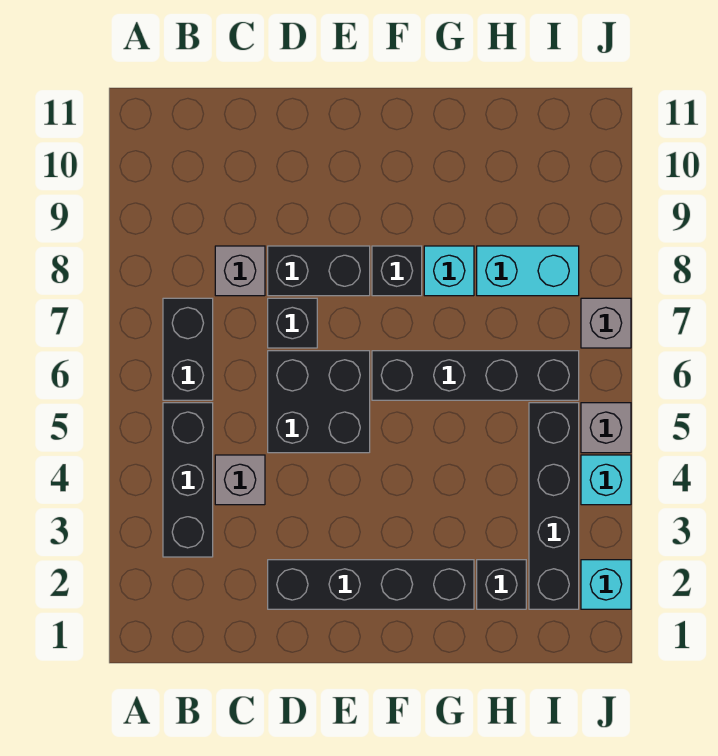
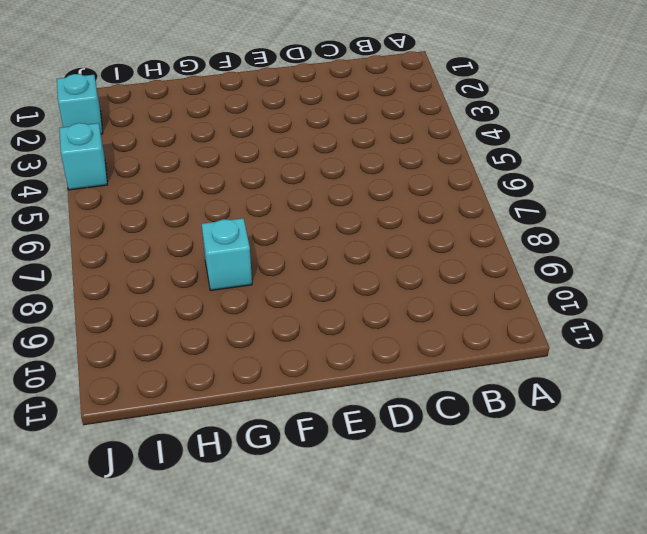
none -> black 1x3 brick [163,403,213,557]
none -> black 1x2 brick [163,298,213,400]
none -> grey 1x1 brick [215,455,265,505]

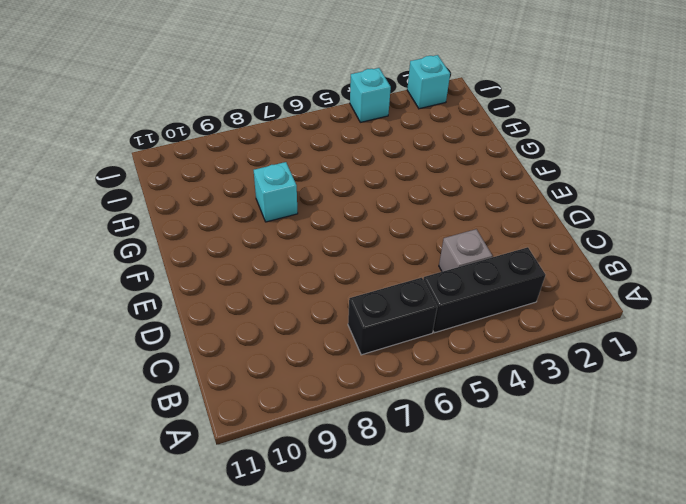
none -> grey 1x1 brick [215,246,265,296]
none -> black 1x4 brick [268,560,474,609]
none -> black 2x2 brick [268,351,370,453]

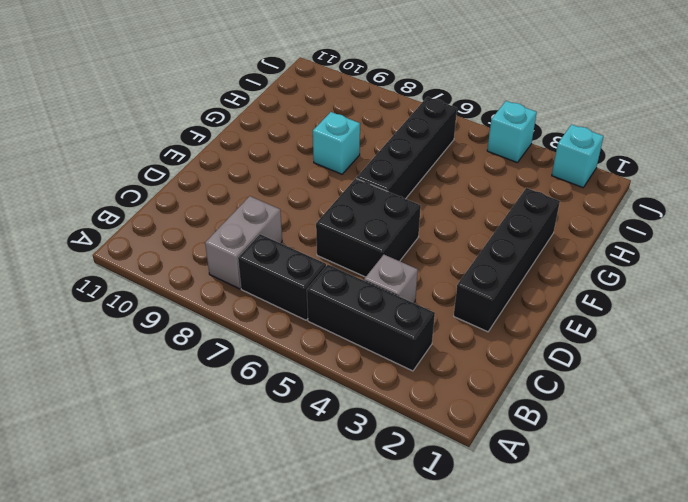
grey 1x2 brick [205,196,282,289] -> grey 1x1 brick [215,246,265,296]
none -> black 1x1 brick [268,298,317,348]
none -> black 1x2 brick [268,246,370,296]
none -> black 1x1 brick [372,246,422,296]

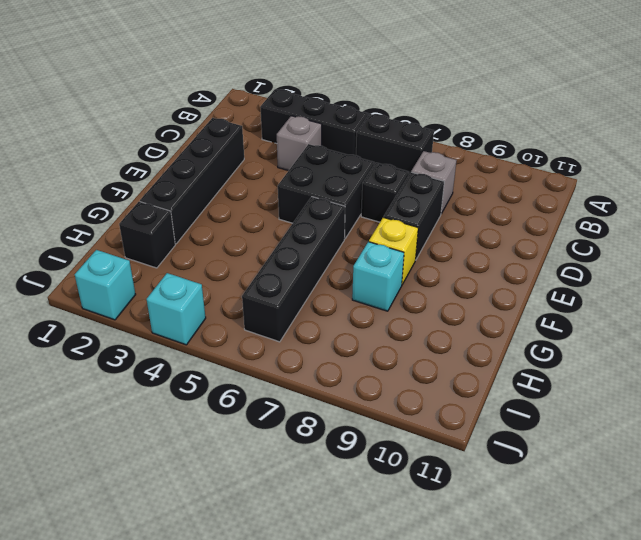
yellow 1x1 brick [369,217,418,284] -> black 1x1 brick [372,246,422,296]
none -> cyan 1x2 brick [477,246,579,296]
none -> black 1x4 brick [529,403,579,609]
none -> grey 1x1 brick [581,403,631,453]

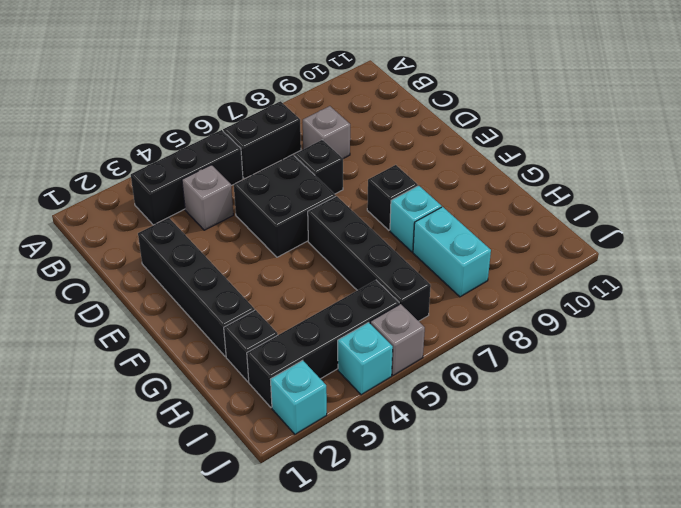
none -> black 1x2 brick [268,246,370,296]
none -> grey 1x1 brick [581,298,631,348]

